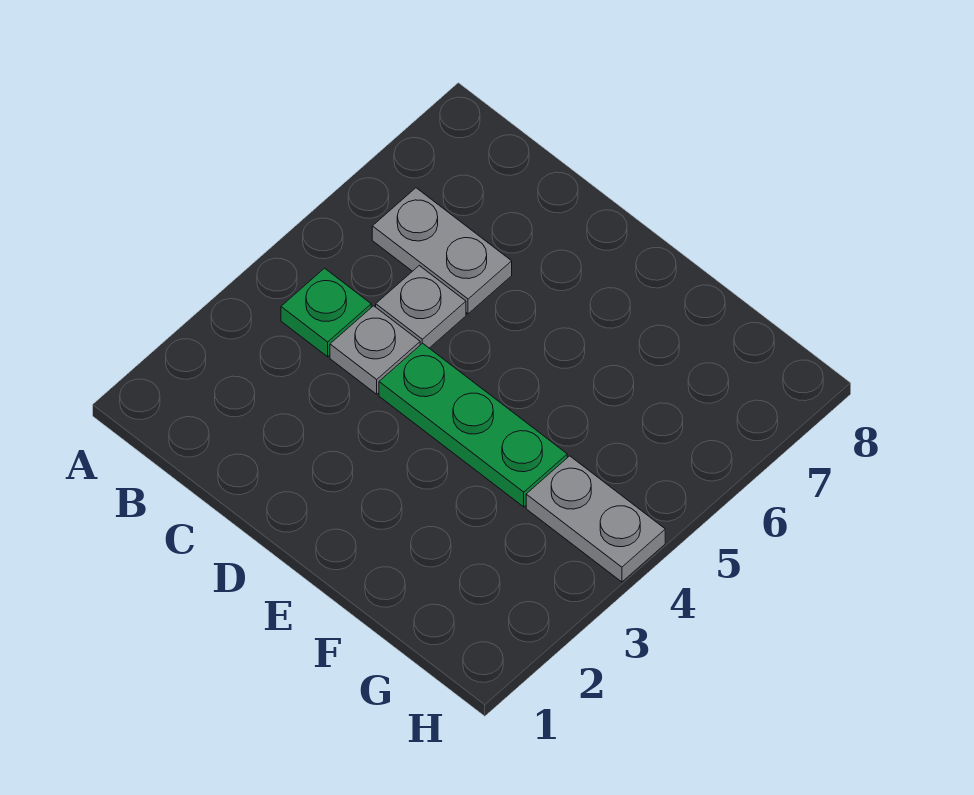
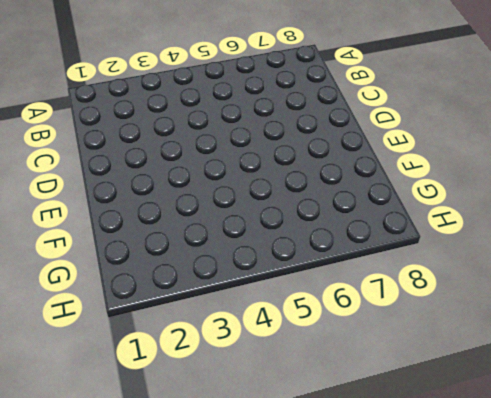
none -> green 1x1 plate [281,268,371,357]
none -> grey 1x2 plate [372,188,512,314]

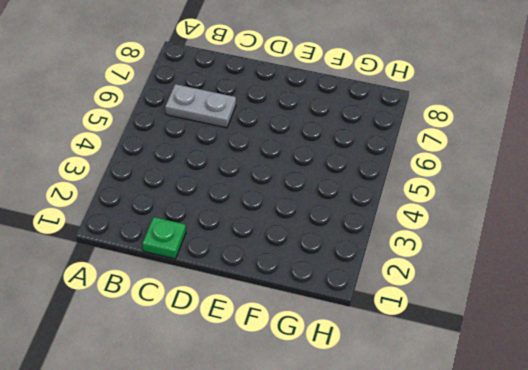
green 1x1 plate [142,217,186,259] -> green 1x1 plate moved to [281,268,371,357]
none -> grey 1x1 plate [330,306,420,394]
none -> grey 1x1 plate [376,266,466,348]

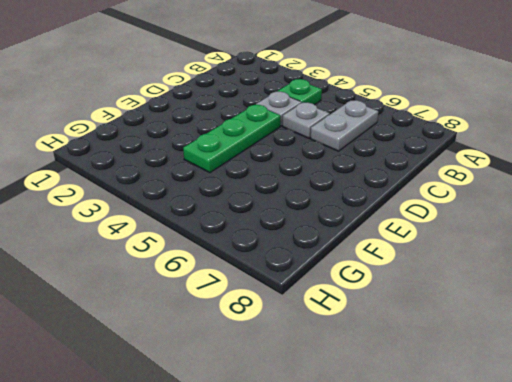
none -> grey 1x2 plate [526,456,665,582]

